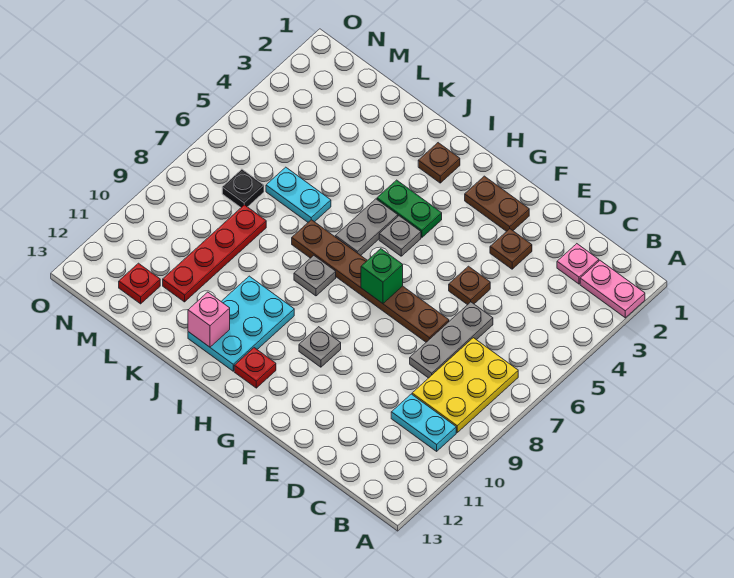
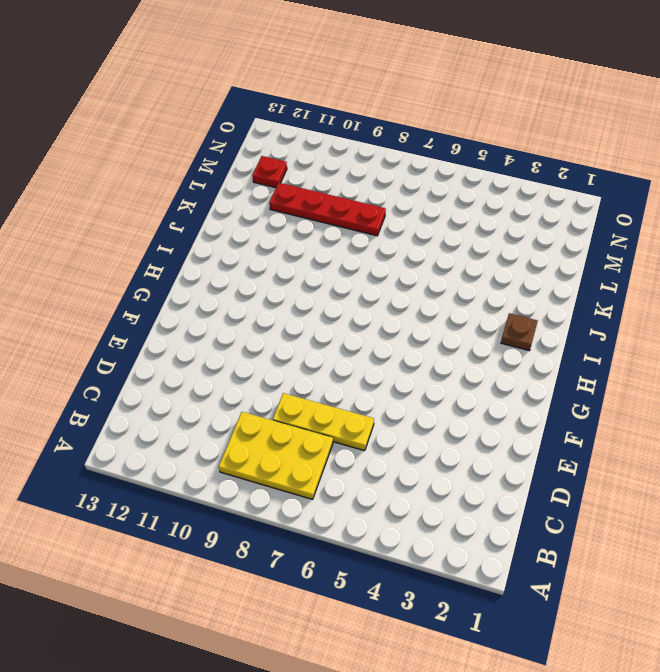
yellow 1x3 plate [273,393,374,451] -> grey 1x3 plate [410,302,493,378]
none -> pink 1x2 plate [580,261,645,318]
none -> cyan 1x2 plate [391,394,456,451]
none -> pink 1x1 plate [557,244,599,284]

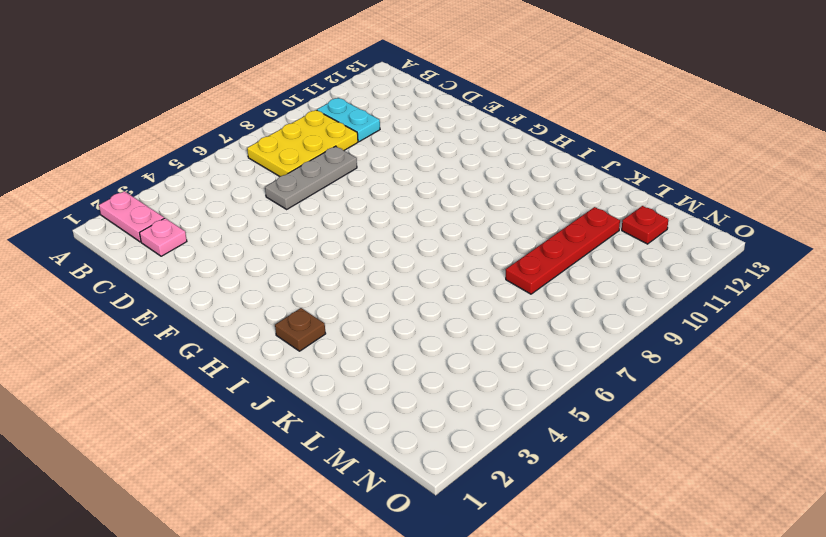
none -> brown 1x1 plate [490,229,532,269]
none -> brown 1x1 plate [449,266,490,305]
none -> brown 1x6 plate [292,220,449,342]

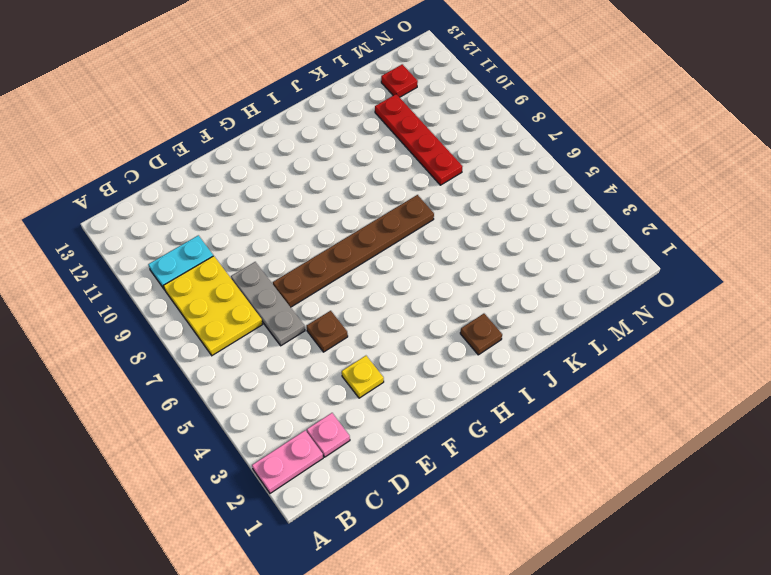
yellow 1x1 plate [342,356,384,398] -> brown 1x1 plate [490,229,532,269]
none -> brown 1x2 plate [465,176,529,231]
none -> grey 1x1 plate [299,327,341,367]
none -> green 1x2 plate [377,180,442,237]

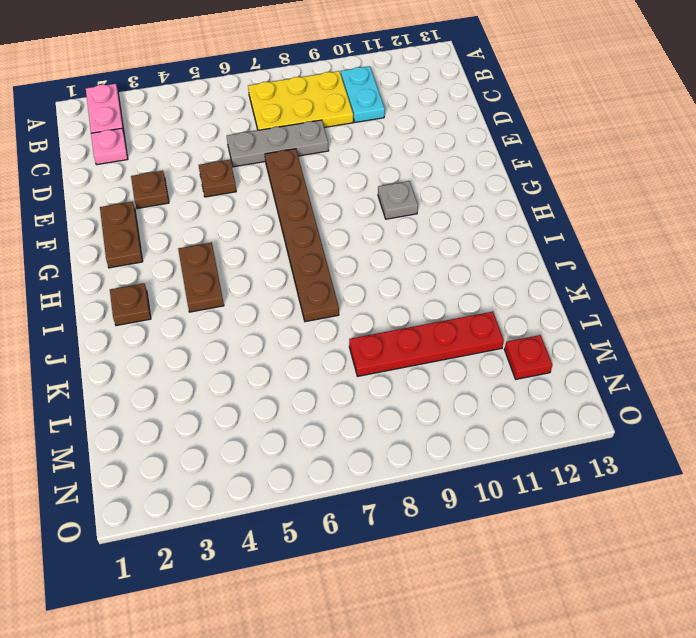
brown 1x2 plate [178,242,224,312] -> green 1x2 plate [377,180,442,237]
none -> grey 1x1 plate [379,216,421,256]
none -> red 1x1 plate [234,348,276,388]
none -> grey 1x2 plate [335,199,398,255]

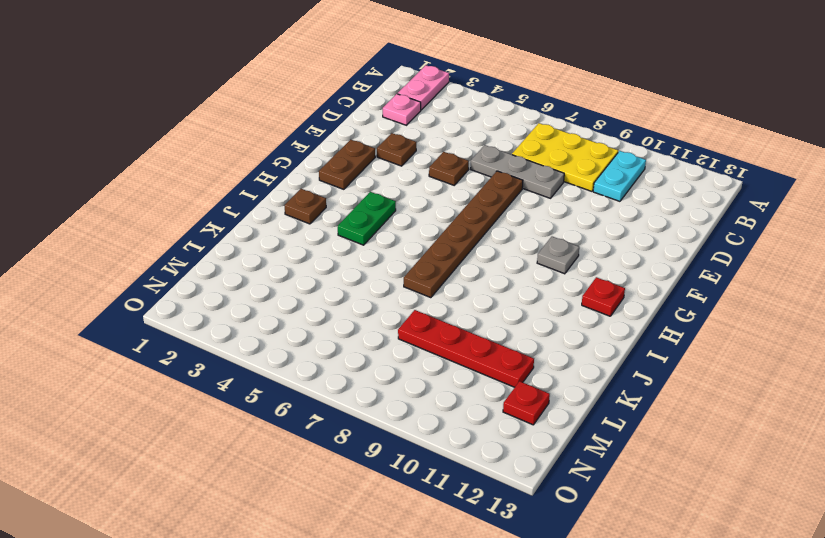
none -> grey 1x1 plate [379,216,421,256]
none -> grey 1x2 plate [335,199,398,255]
none -> grey 1x1 plate [294,255,336,296]

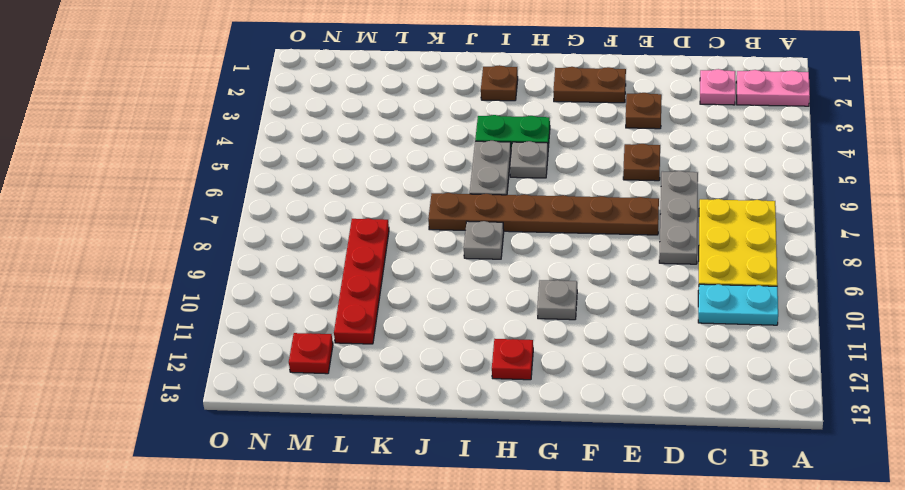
none -> cyan 2x3 plate [188,276,294,371]
none -> cyan 1x2 plate [266,167,331,222]
none -> black 1x1 plate [222,169,264,207]

